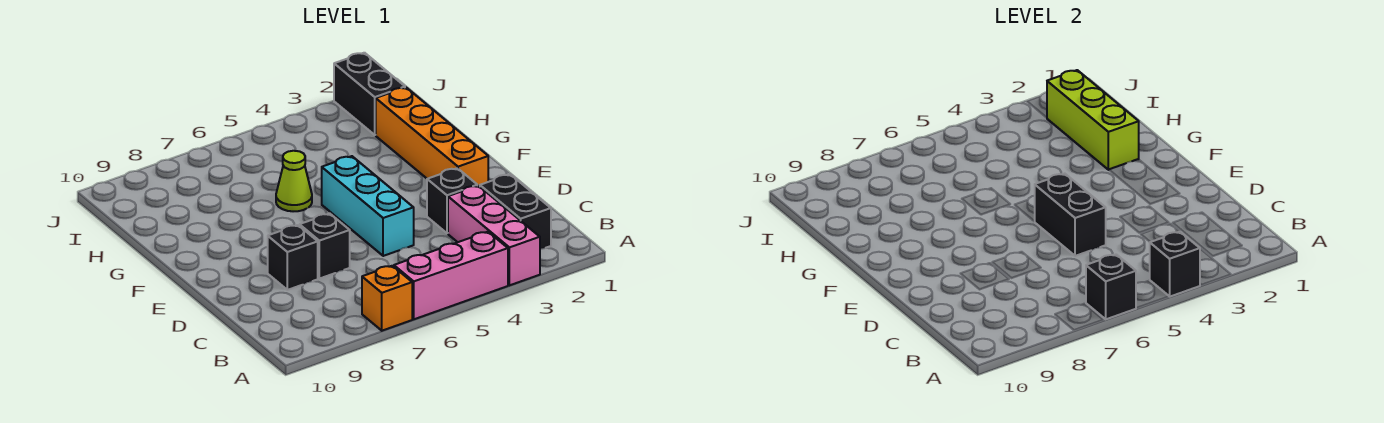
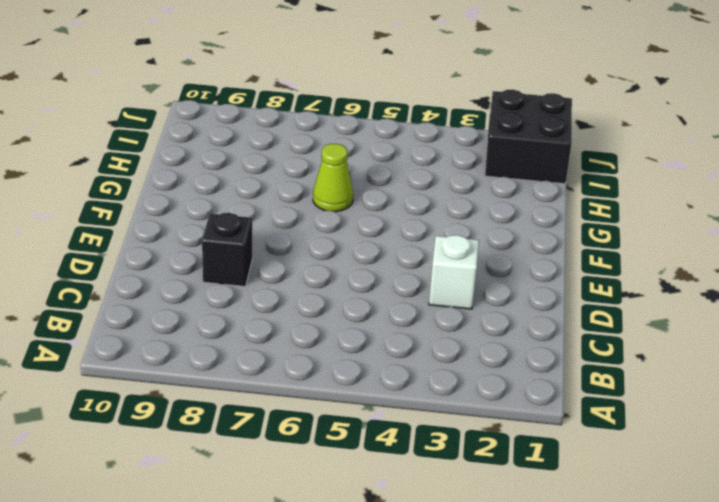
white 1x1 brick [429,235,479,309] -> black 1x1 brick [427,168,477,233]
black 2x2 brick [485,90,572,184] -> black 1x2 brick [334,53,405,135]
none -> pink 1x3 brick [448,186,540,285]
none -> pink 1x3 brick [394,232,508,319]
none -> orange 1x1 brick [362,266,412,331]

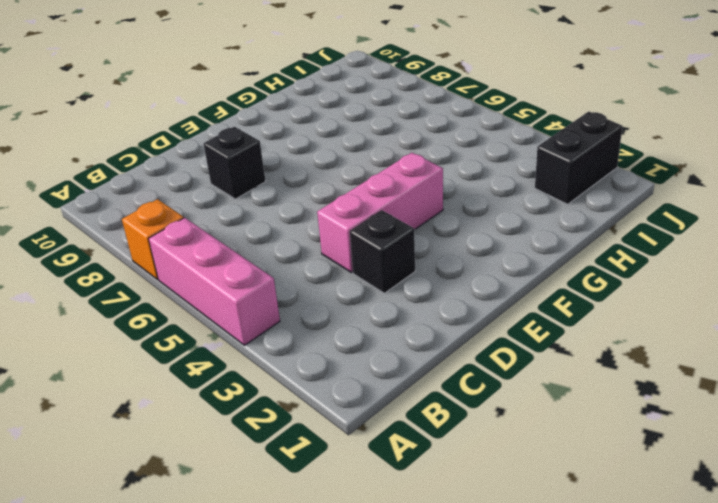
pink 1x3 brick [317,153,443,273] -> pink 1x3 brick moved to [448,186,540,285]
none -> black 1x2 brick [480,174,551,249]
none -> cyan 1x3 brick [322,156,414,256]
none -> black 1x1 brick [300,214,350,279]

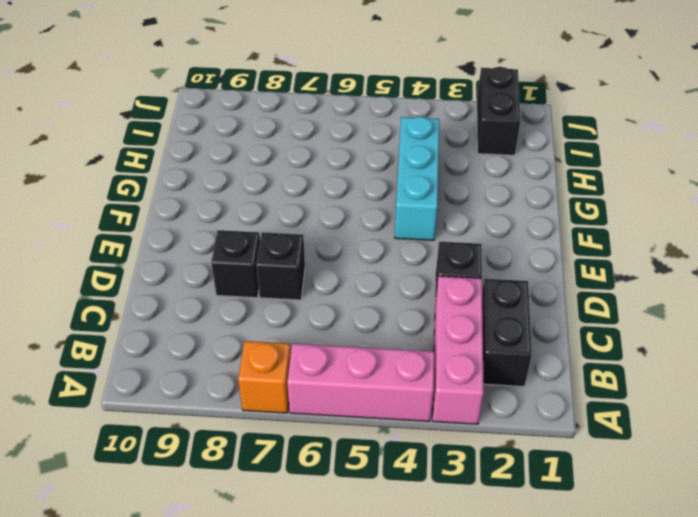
cyan 1x3 brick [395,117,439,240] -> cyan 1x3 brick moved to [322,156,414,256]
none -> orange 1x4 brick [376,87,488,186]
none -> lime 1x1 cone [276,151,312,211]
none -> black 1x1 brick [1150,232,1200,297]

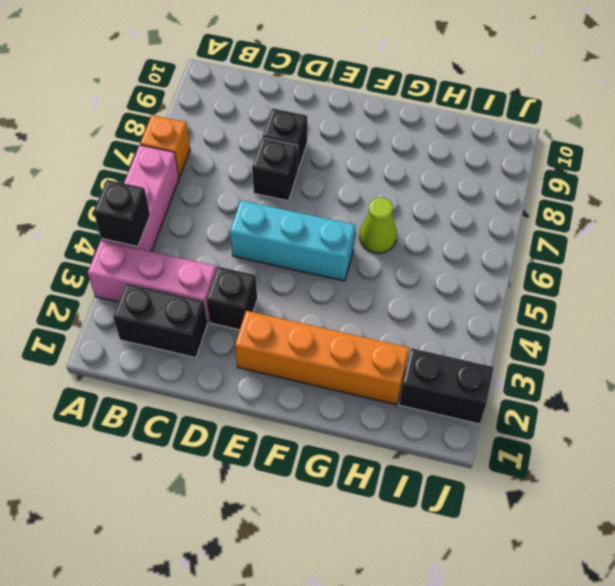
none -> black 1x1 brick [1086,254,1136,319]
none -> black 1x2 brick [1034,174,1106,256]
none -> lime 1x3 brick [1047,70,1139,170]

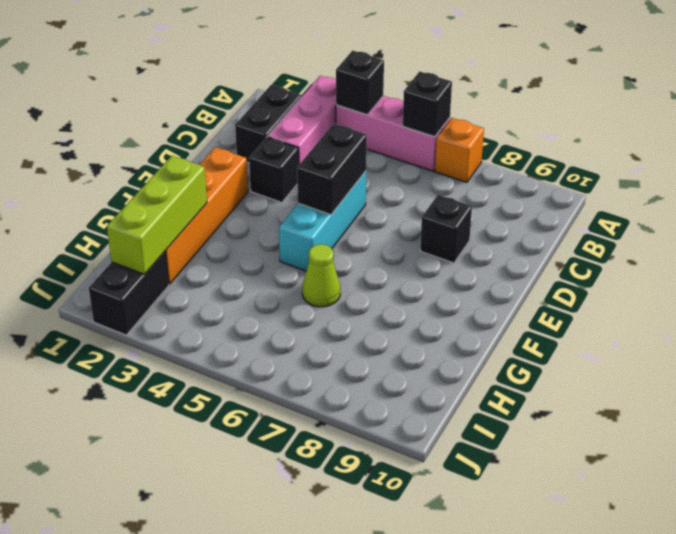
none -> black 1x1 brick [300,214,350,279]

